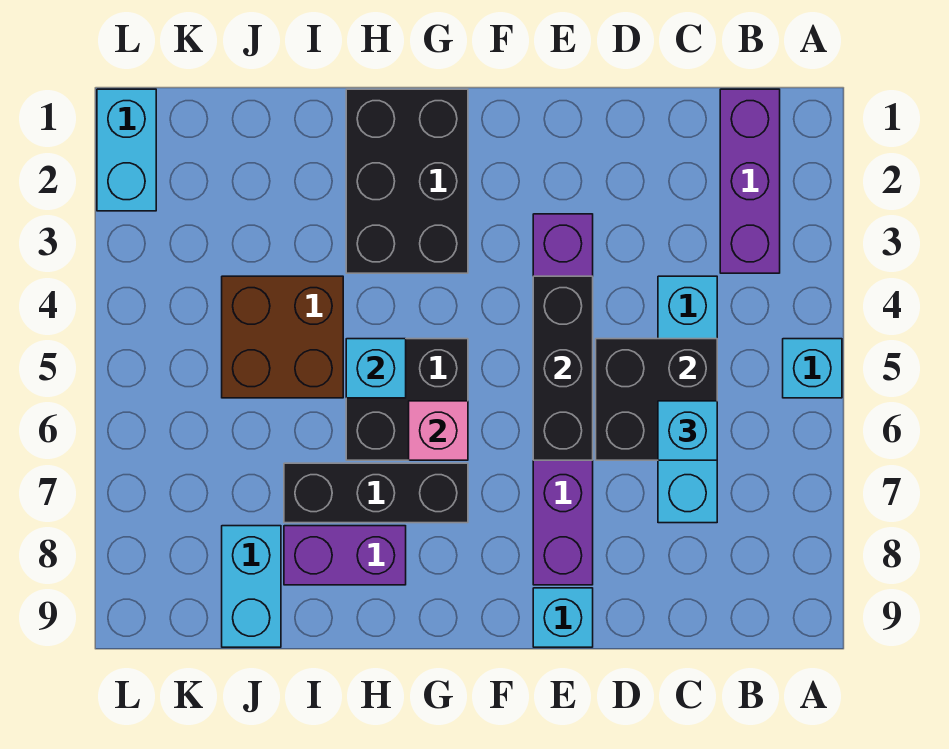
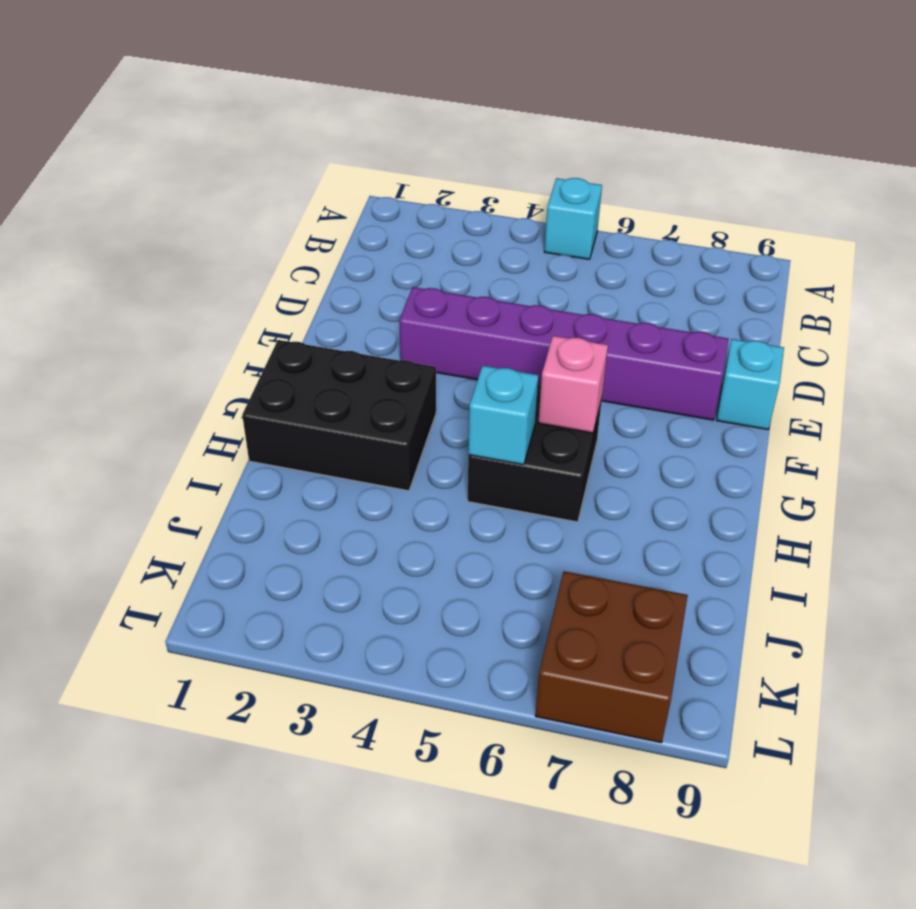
brown 2x2 brick [535,571,688,743] -> brown 2x2 brick moved to [222,276,343,398]
none -> purple 1x3 brick [720,89,780,273]
none -> cyan 1x4 brick [658,276,717,523]
none -> black 1x3 brick [284,463,468,523]

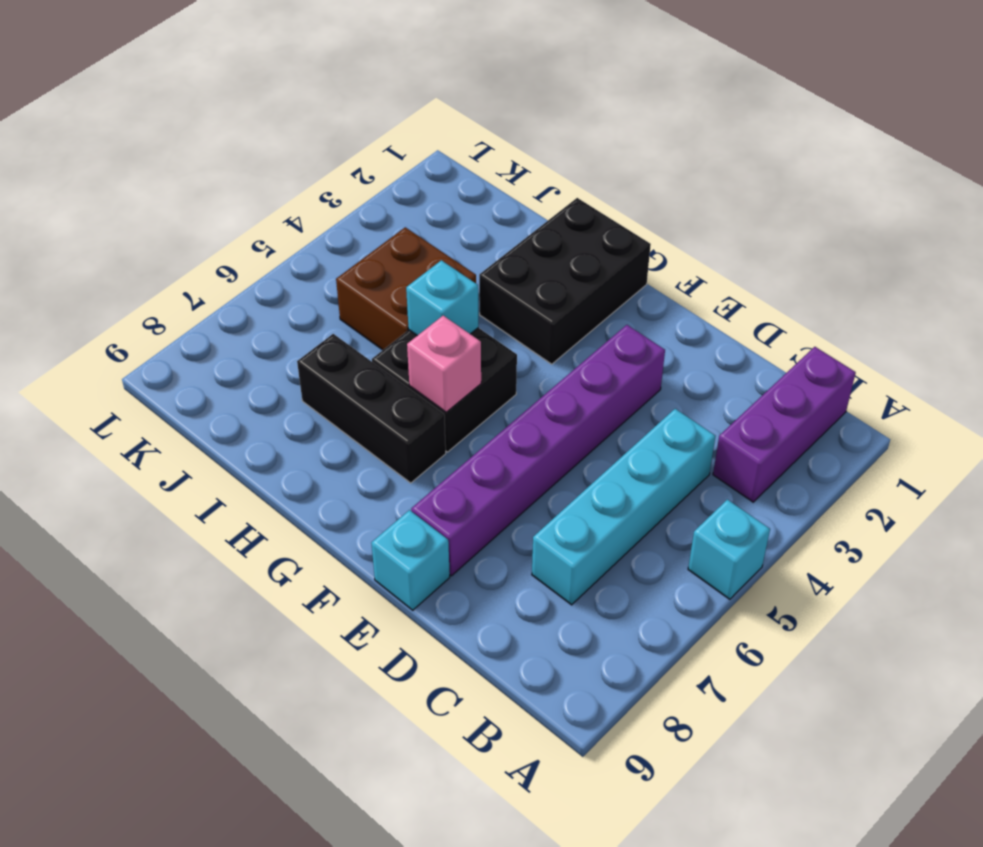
none -> purple 1x2 brick [284,526,406,585]
none -> cyan 1x2 brick [222,526,281,647]
none -> cyan 1x2 brick [97,89,156,211]

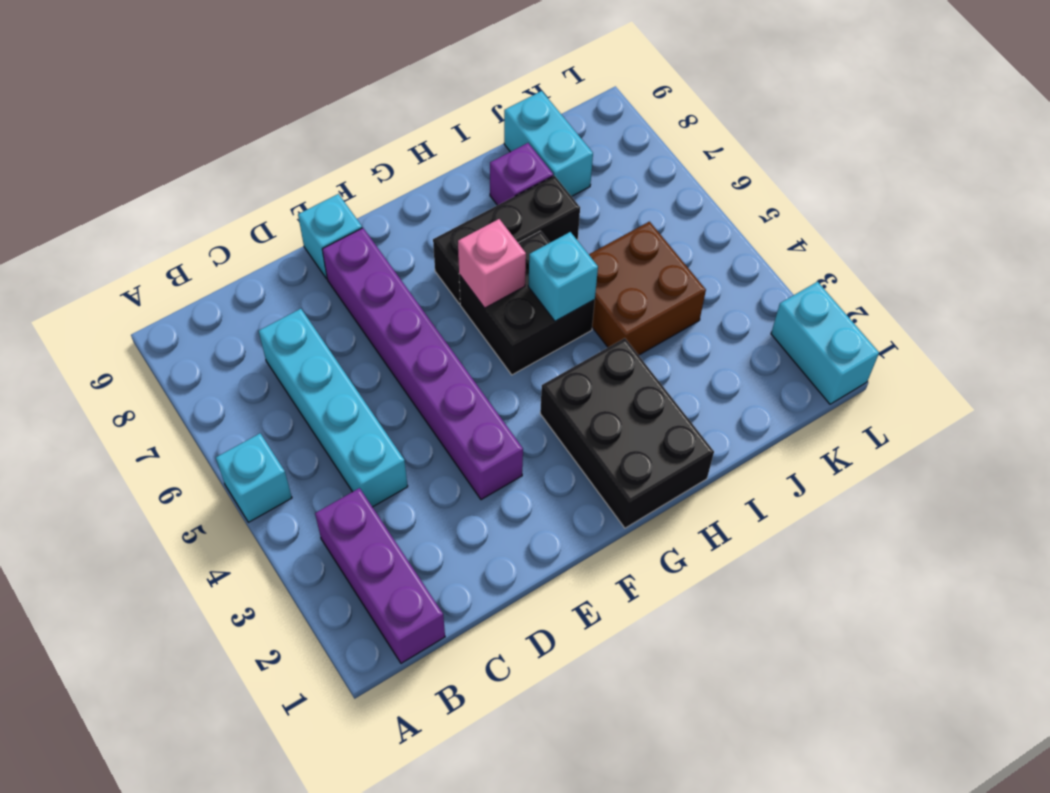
purple 1x1 brick [490,143,553,205] -> purple 1x2 brick [284,526,406,585]
none -> black 2x2 brick [596,339,717,460]
none -> black 1x3 brick [533,276,593,460]
none -> cyan 1x1 brick [658,401,717,460]

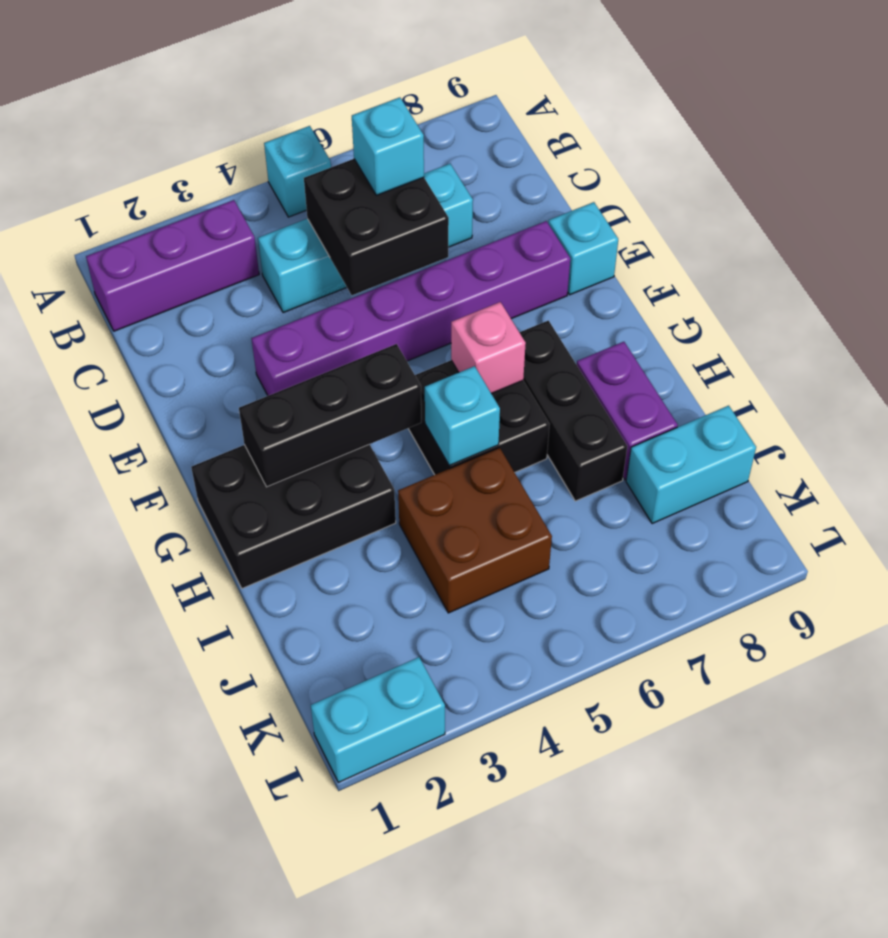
black 1x3 brick [239,344,421,487] -> black 1x3 brick moved to [533,276,593,460]

